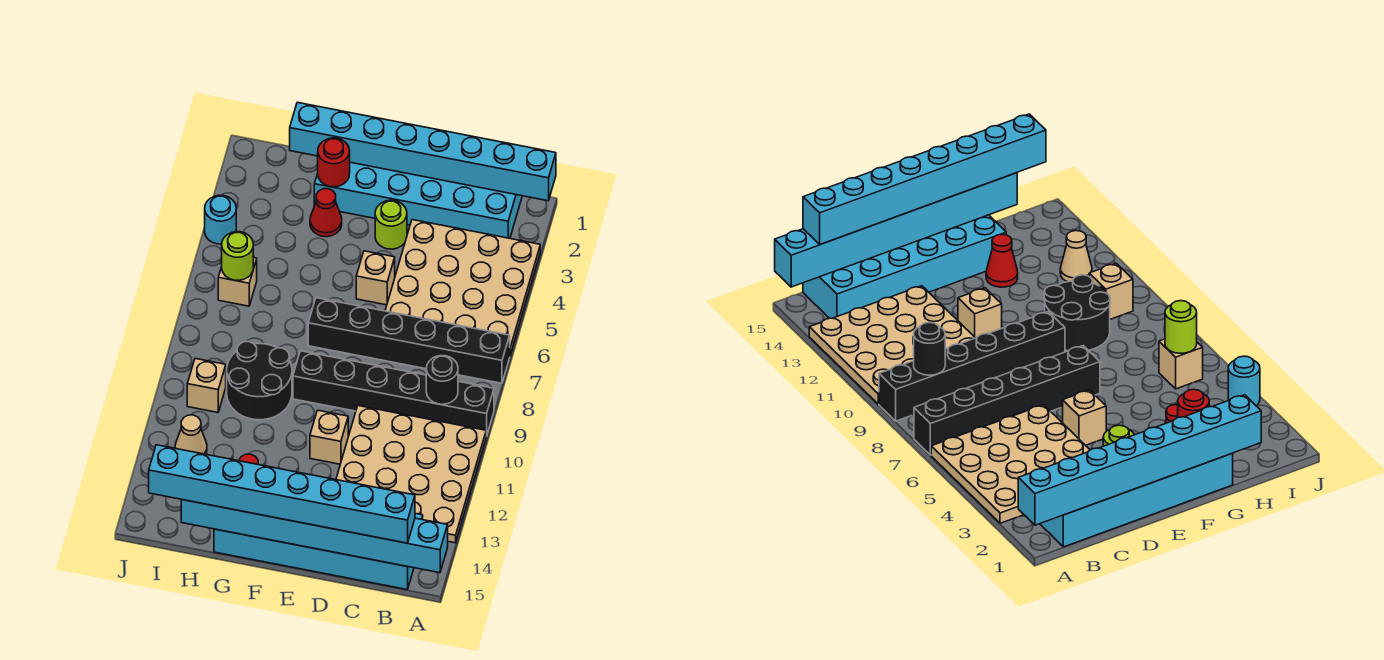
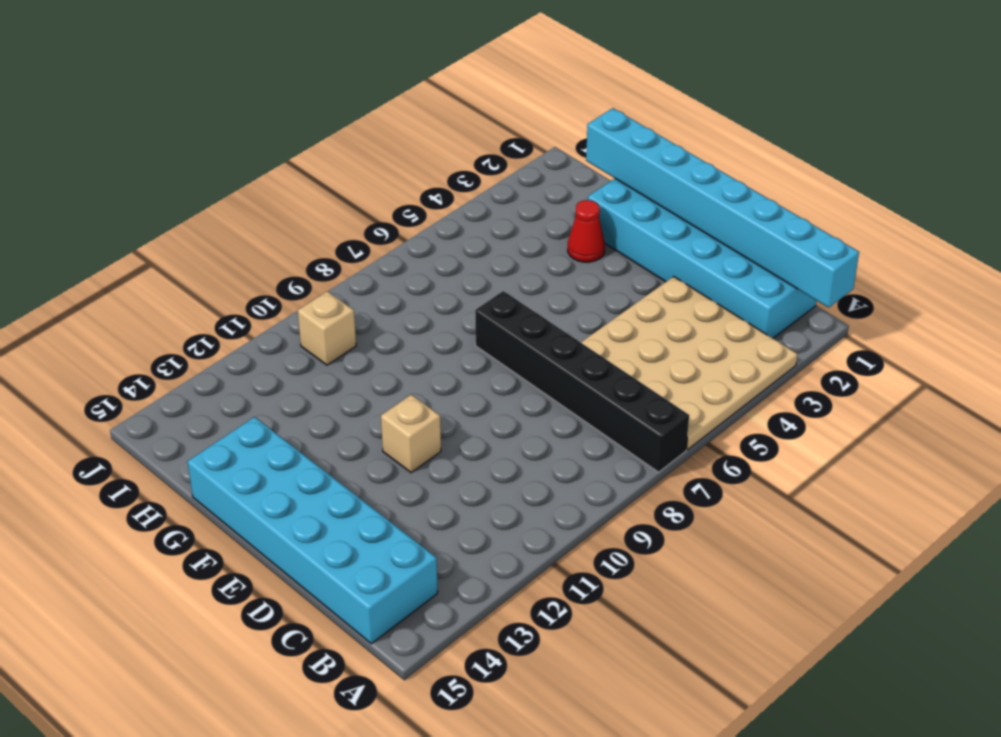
none -> black 1x6 brick [293,351,494,436]
none -> tan 4x4 plate [336,406,486,543]
none -> lime 1x1 round brick [375,200,407,249]

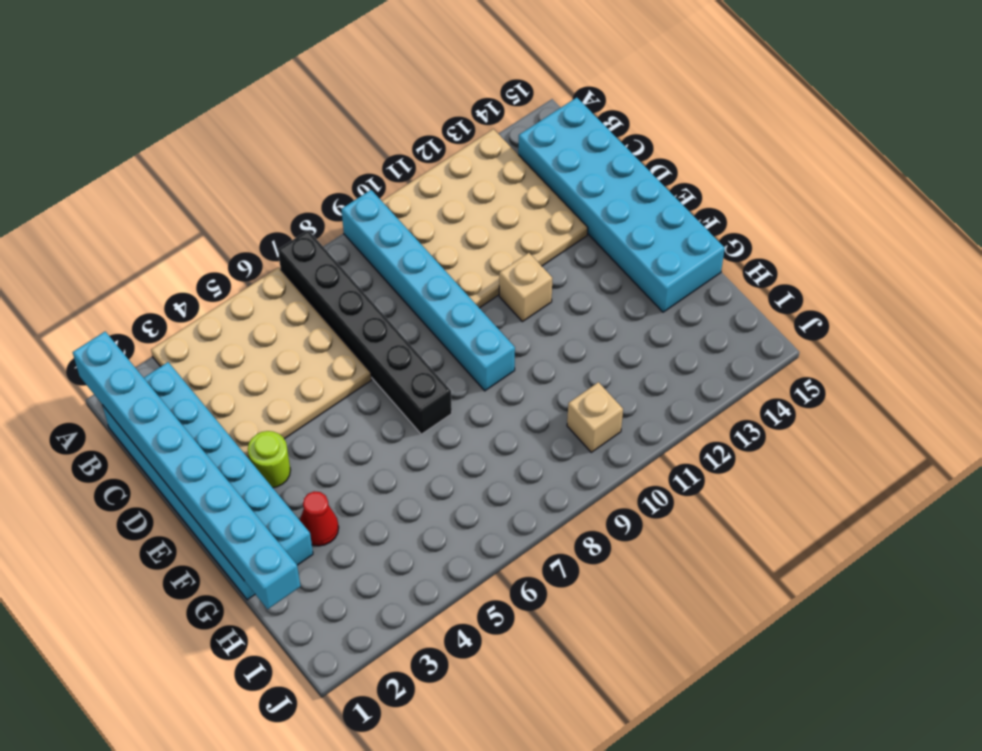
cyan 1x6 brick [342,190,515,391] -> black 1x6 brick [293,351,494,436]
none -> tan 1x1 brick [356,251,395,305]
none -> black 2x2 round brick [227,342,292,420]
none -> red 1x1 cone [986,234,1018,287]

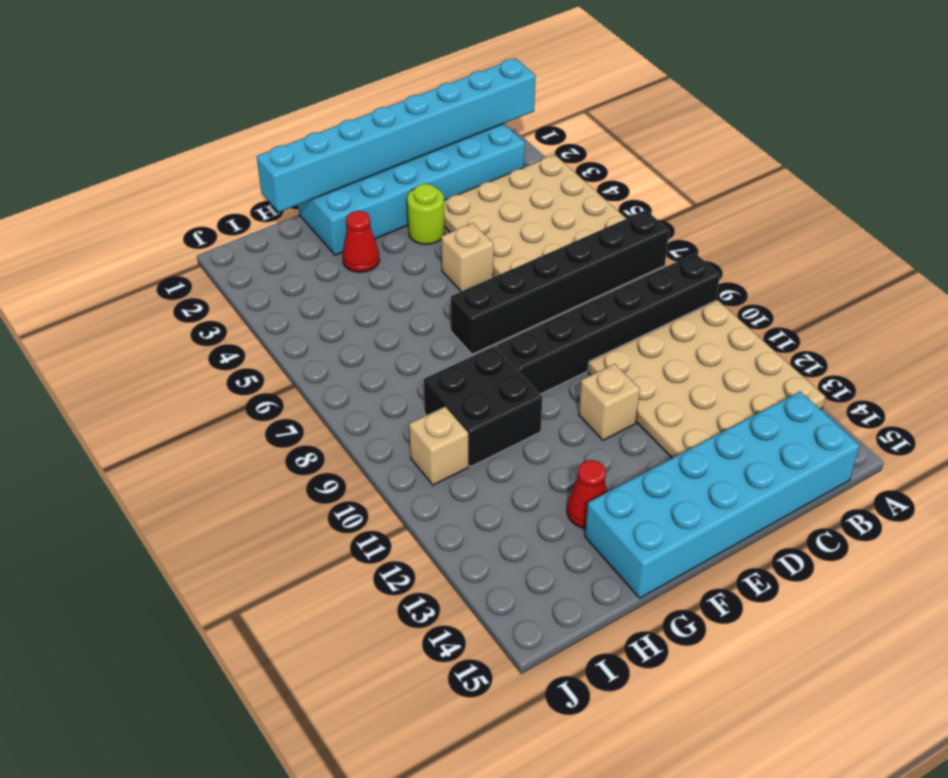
black 2x2 brick [424,346,542,467] -> black 2x2 round brick [227,342,292,420]
none -> tan 1x1 brick [218,257,257,306]
none -> tan 1x1 cone [175,415,207,454]
none -> cyan 1x1 round brick [205,195,236,244]

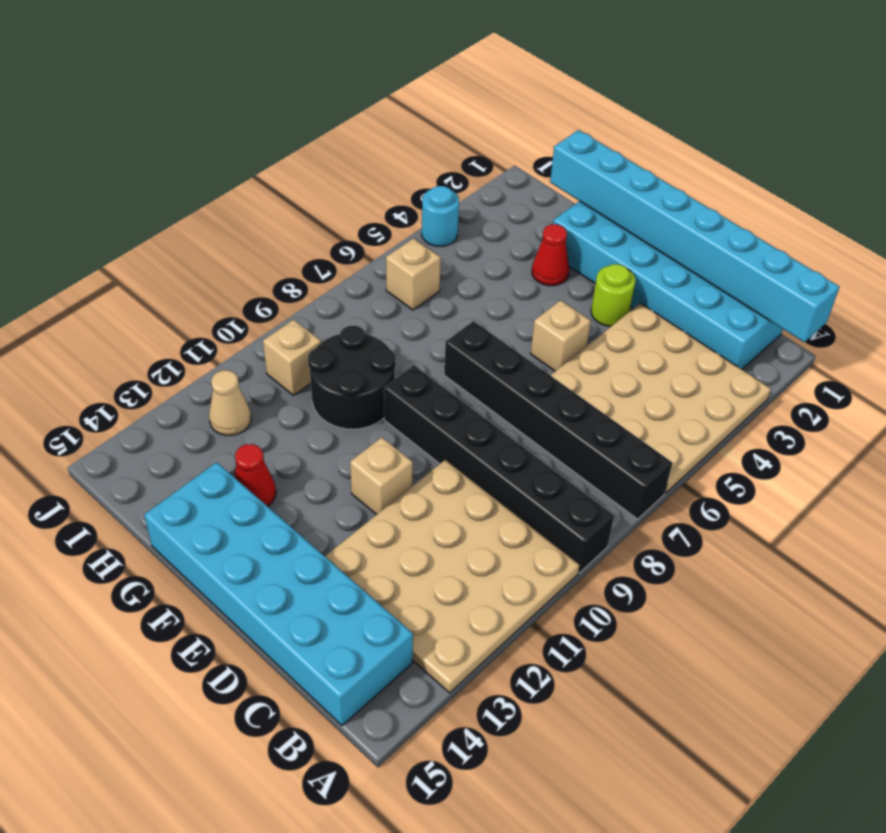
none -> cyan 1x8 brick [181,500,448,573]
none -> black 1x1 round brick [426,356,458,404]
none -> red 1x1 round brick [318,138,350,187]

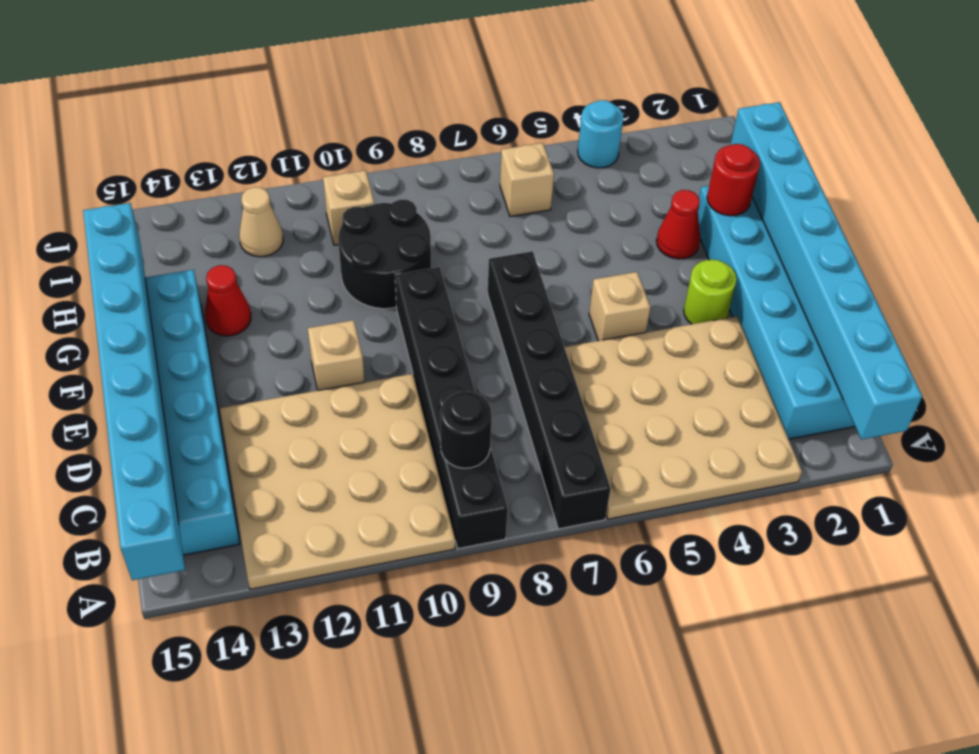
none -> lime 1x1 round brick [222,232,253,280]
none -> cyan 1x8 brick [149,445,415,543]

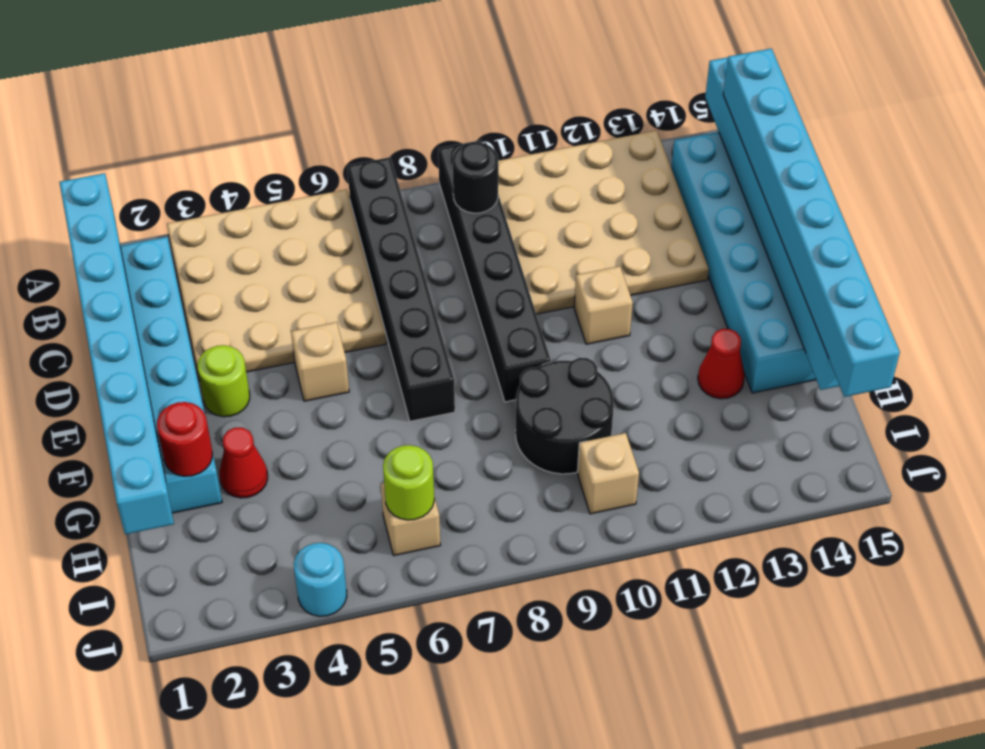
none -> tan 1x1 cone [175,415,207,454]

